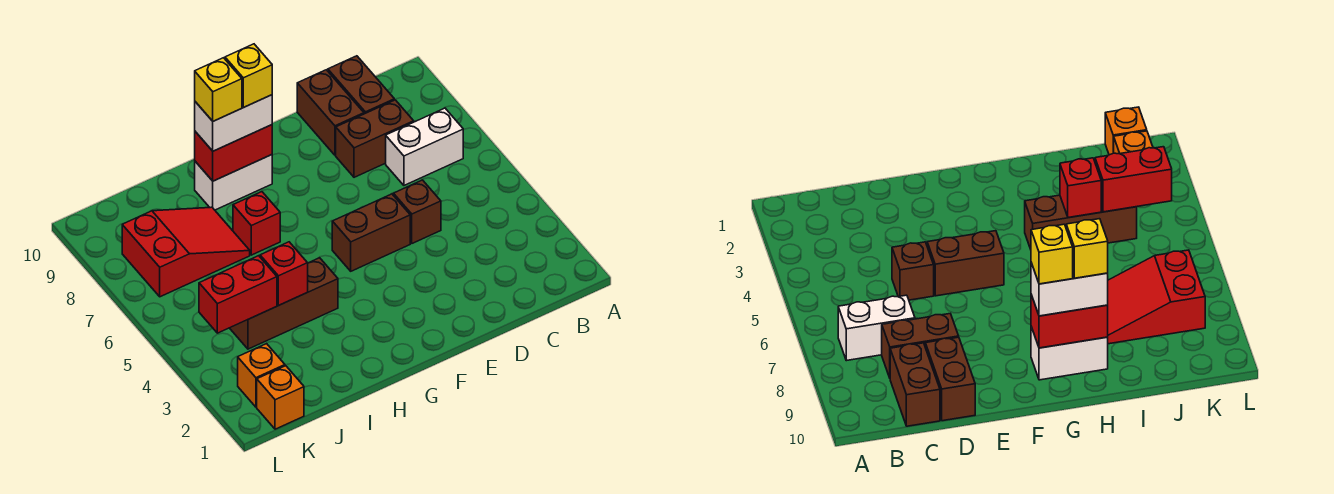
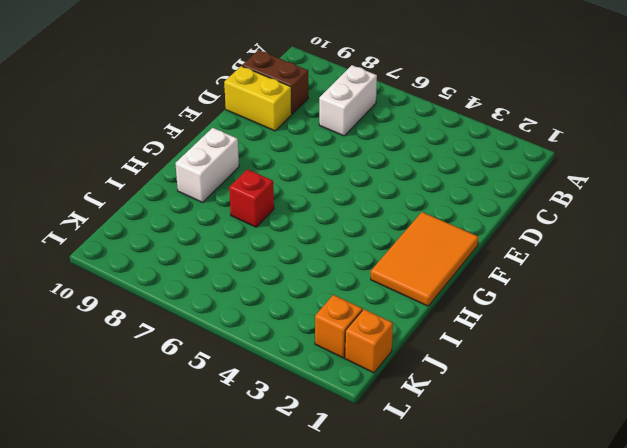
yellow 1x2 brick [224,66,292,131] -> brown 1x2 brick [297,70,364,155]
orange 2x3 tile [371,212,478,306] -> none
none -> brown 1x2 brick [336,100,414,177]
none -> brown 1x1 brick [393,180,441,243]
none -> brown 1x2 brick [332,194,410,271]

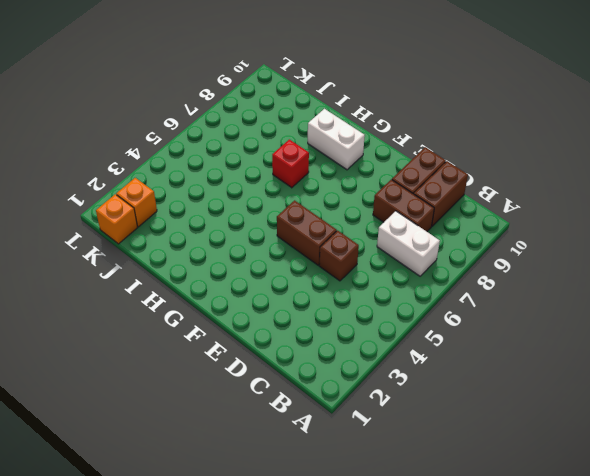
none -> brown 1x3 brick [230,258,338,349]
none -> red 2x3 slope [122,207,250,297]
none -> red 1x2 brick [195,125,272,181]

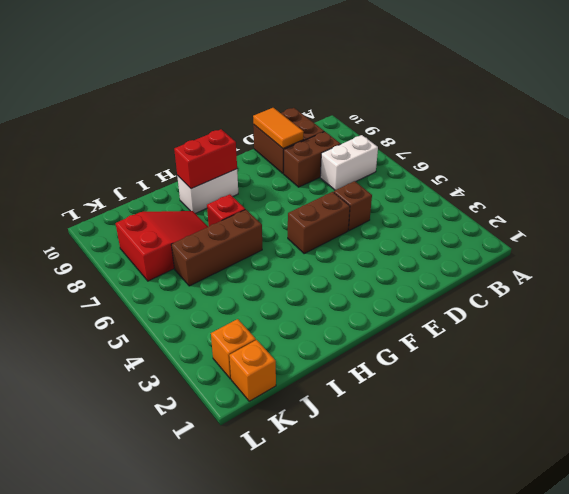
orange 1x2 tile [253,108,304,148] -> none
brown 1x3 brick [171,209,262,286] -> brown 1x3 brick moved to [230,258,338,349]
none -> red 1x1 brick [260,242,308,306]
none -> red 1x2 brick [199,256,277,333]
none -> white 1x2 brick [195,95,272,151]

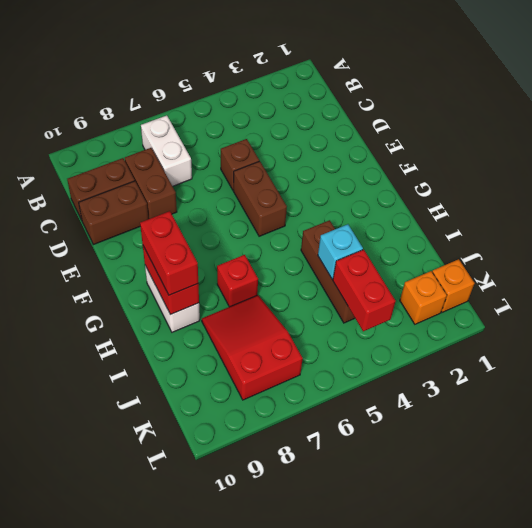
red 1x2 brick [140,211,198,295] -> white 1x2 brick [195,95,272,151]
cyan 1x1 brick [318,224,363,279] -> red 1x1 brick [260,242,308,306]
none -> yellow 1x1 brick [225,44,272,108]
none -> yellow 1x1 brick [195,58,242,121]

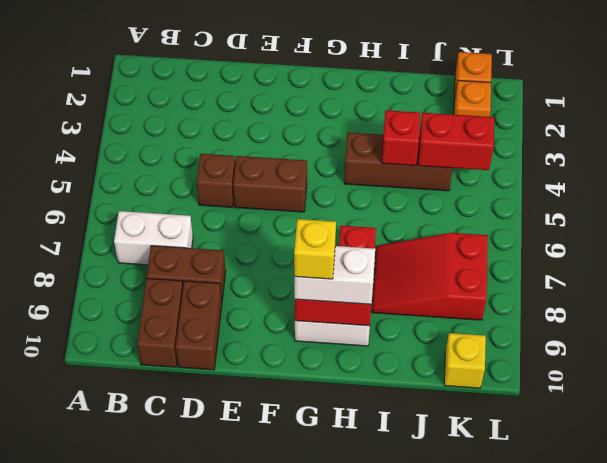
yellow 1x1 brick [444,333,486,388] -> yellow 1x1 brick moved to [195,58,242,121]

